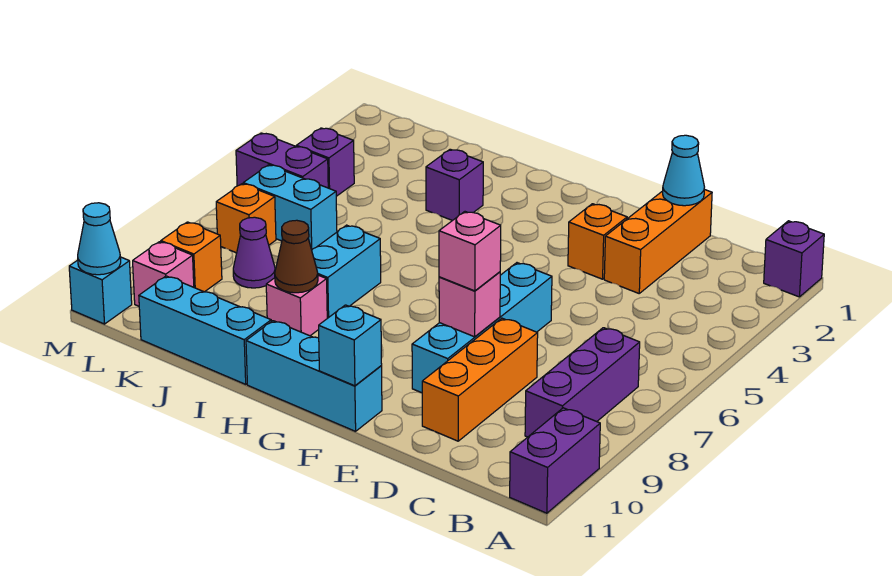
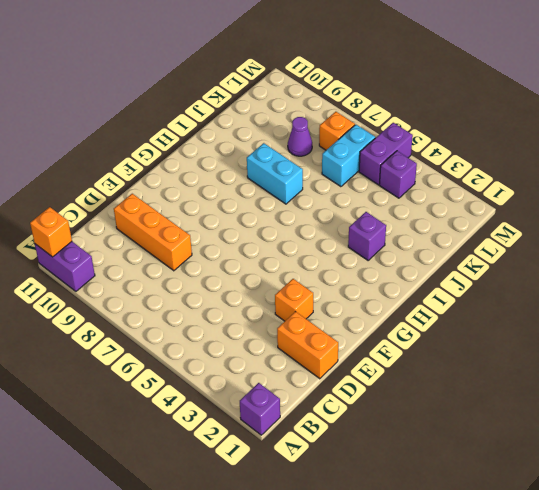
orange 1x1 brick [30,207,72,257] -> orange 1x1 brick moved to [161,222,222,292]
orange 1x2 brick [277,311,338,379] -> orange 1x3 brick [604,189,712,293]
none -> purple 1x3 brick [525,328,640,437]
none -> cyan 1x4 brick [412,263,552,393]
none -> cyan 1x3 brick [246,321,382,431]

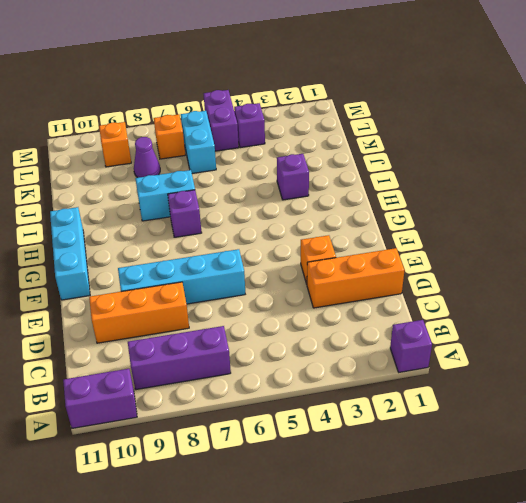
purple 1x1 brick [168,190,202,237] -> none
none -> pink 1x1 brick [266,275,327,336]
none -> cyan 1x3 brick [139,276,271,384]
none -> pink 1x1 brick [133,242,194,306]

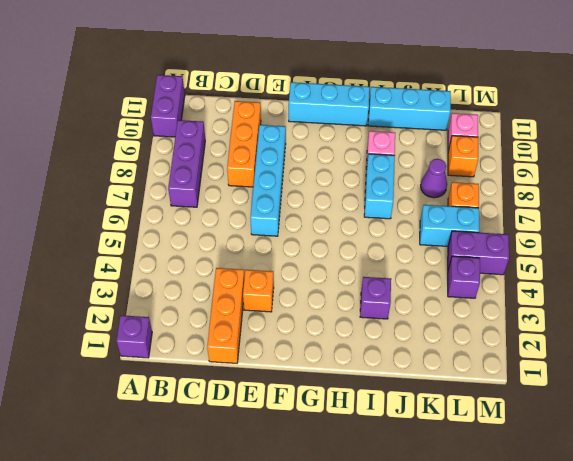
none -> cyan 1x1 brick [69,257,132,324]
none -> cyan 1x1 cone [663,135,704,206]
none -> pink 1x1 brick [439,272,500,337]

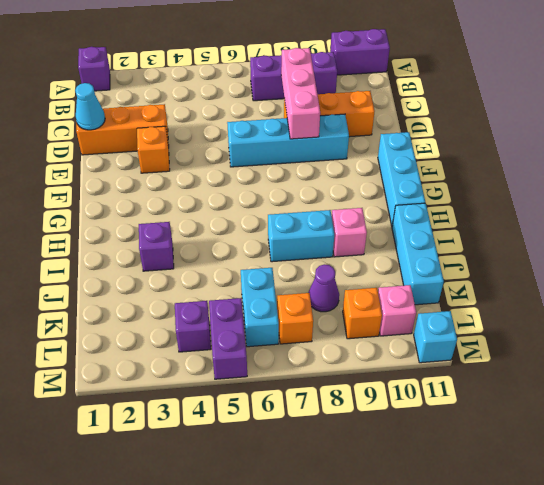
pink 1x3 brick [281,48,320,139] -> pink 1x1 brick [439,272,500,337]
none -> cyan 1x1 brick [319,305,382,386]
none -> brown 1x1 cone [275,220,318,293]
none -> cyan 1x1 cone [78,203,121,275]

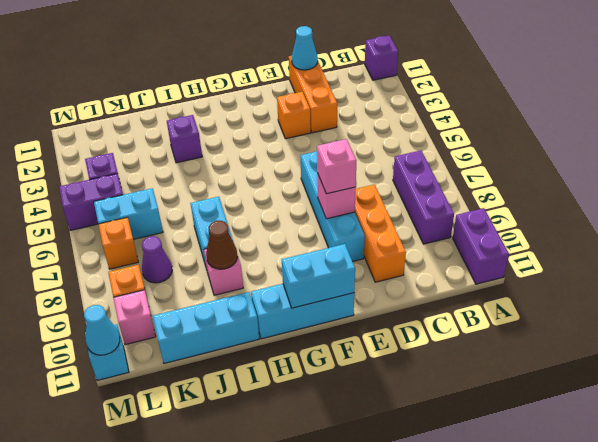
cyan 1x2 brick [282,244,355,308] -> cyan 1x1 brick [319,305,382,386]

